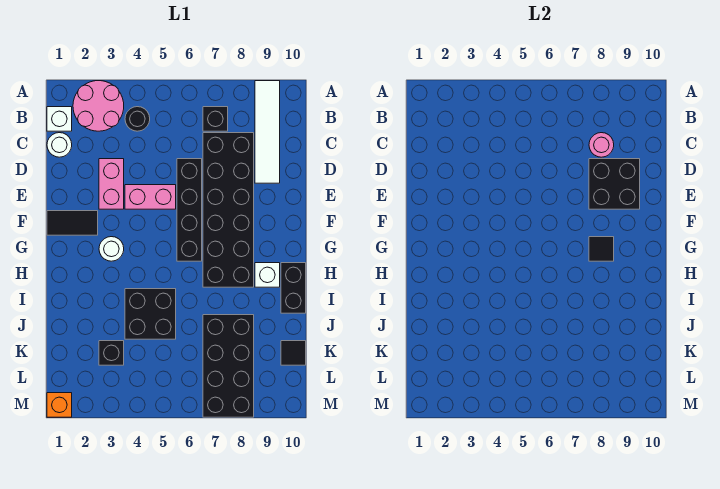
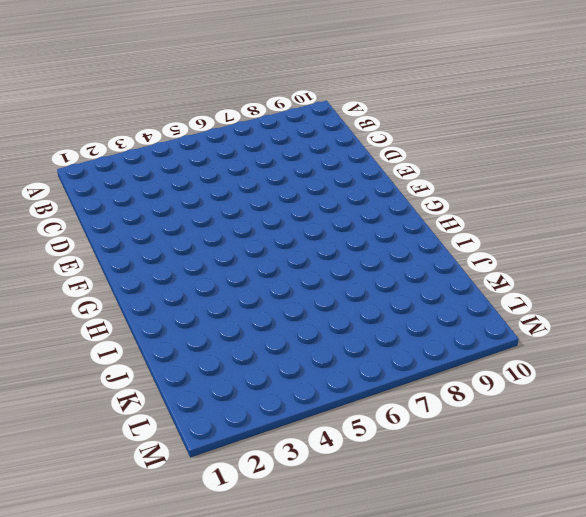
none -> pink 2x2 round brick [73,81,124,131]
none -> white 1x4 tile [255,81,280,183]
none -> white 1x1 brick [47,107,72,131]

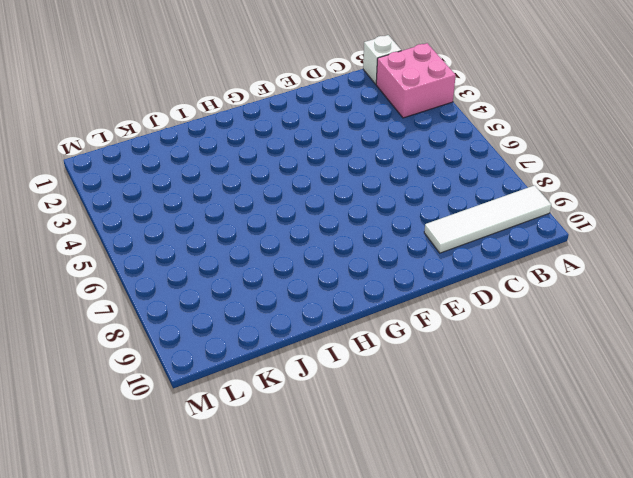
pink 2x2 brick [376,43,456,118] -> pink 2x2 round brick [73,81,124,131]
none -> black 1x1 round brick [125,107,150,131]
none -> black 1x1 brick [203,107,228,131]
none -> white 1x1 round brick [47,133,72,157]

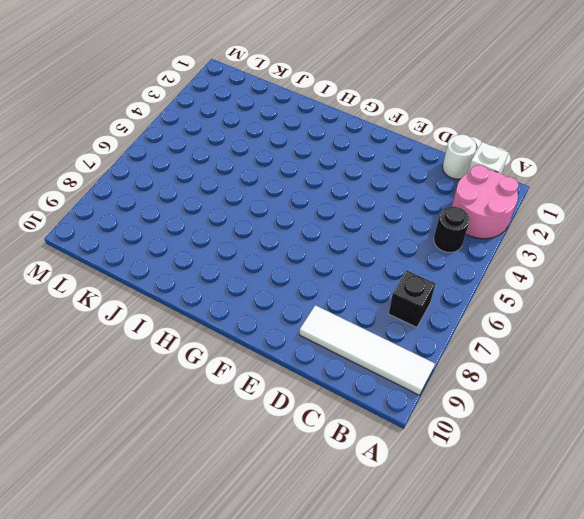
none -> black 2x6 brick [203,133,254,287]
none -> pink 1x2 brick [99,159,124,209]
none -> black 1x4 brick [177,159,202,261]

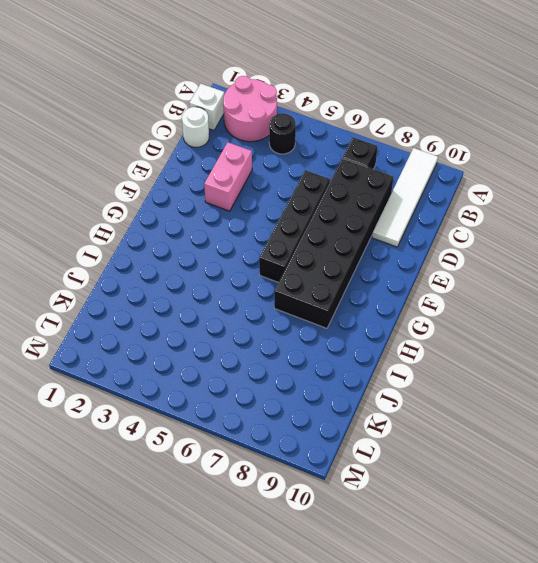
none -> pink 1x2 brick [125,185,176,209]
none -> black 1x2 tile [47,211,98,235]
none -> white 1x1 round brick [99,237,124,261]

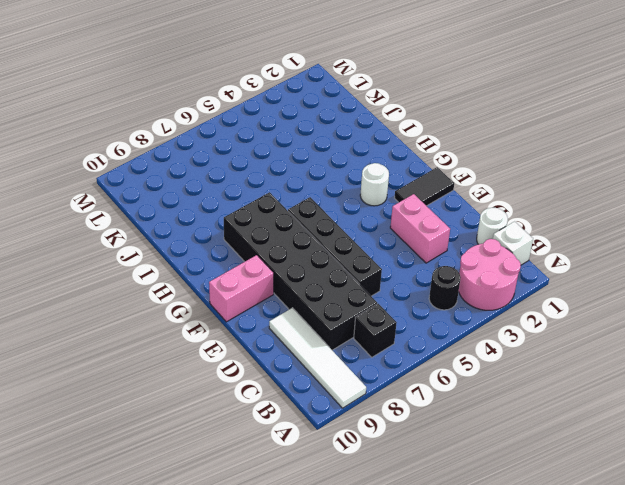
pink 1x2 brick [209,255,274,322] -> pink 1x2 brick moved to [125,185,176,209]
none -> white 1x1 brick [255,263,280,287]
none -> black 1x2 brick [281,263,306,313]
none -> black 2x2 brick [125,289,176,339]

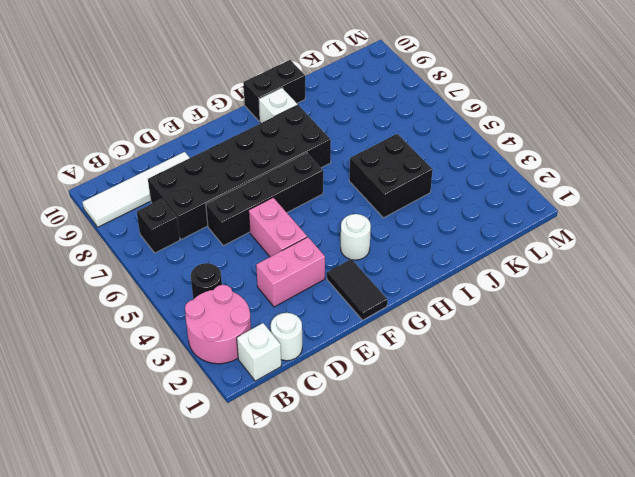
none -> black 2x4 brick [203,315,254,417]
none -> black 1x1 brick [99,341,124,365]
none -> black 1x1 tile [281,341,306,365]

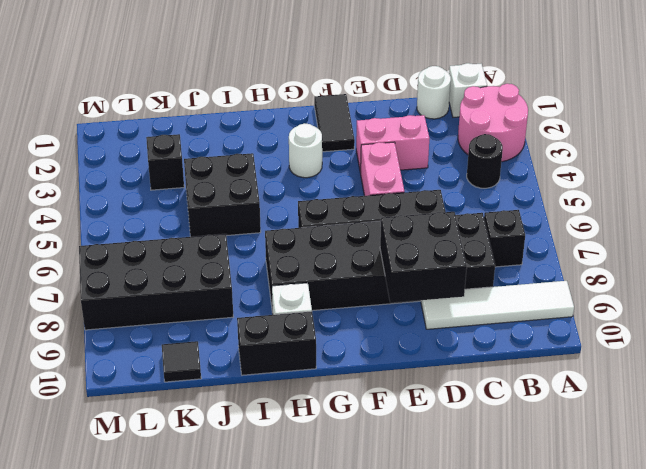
none -> orange 1x1 brick [47,393,72,417]
none -> pink 1x1 round brick [589,133,614,157]
none -> black 1x1 tile [589,237,614,261]

